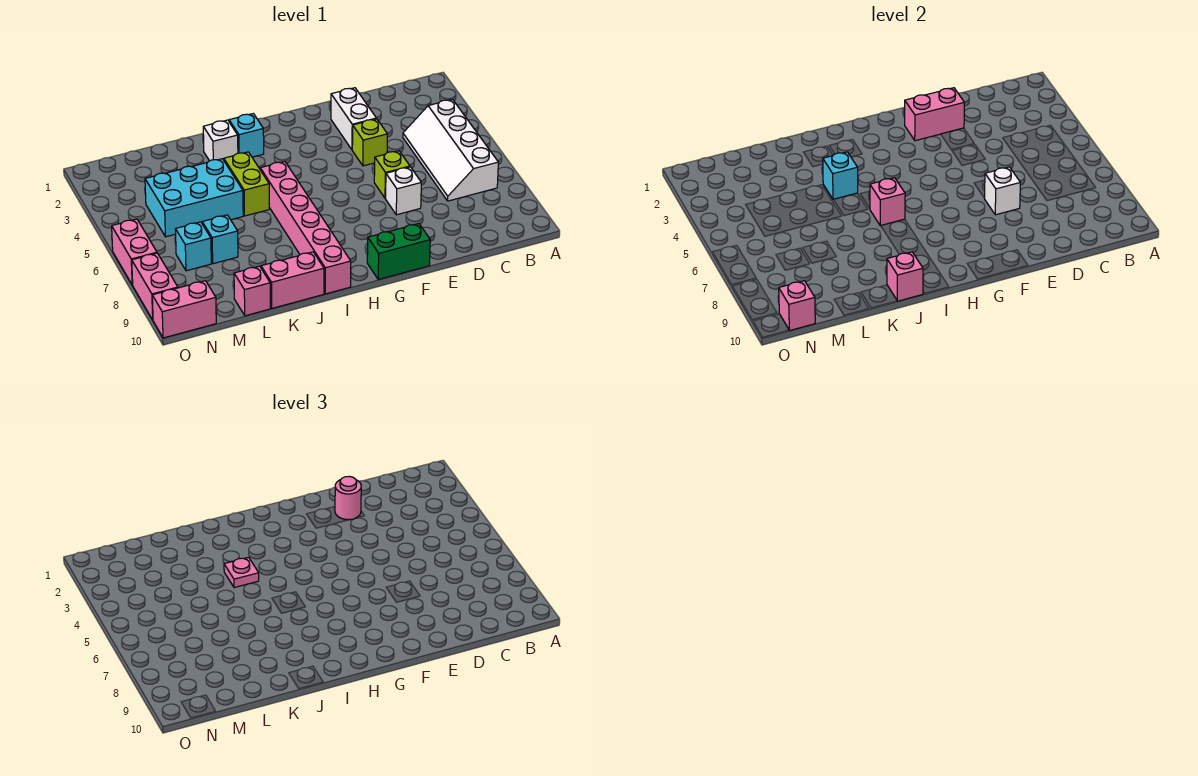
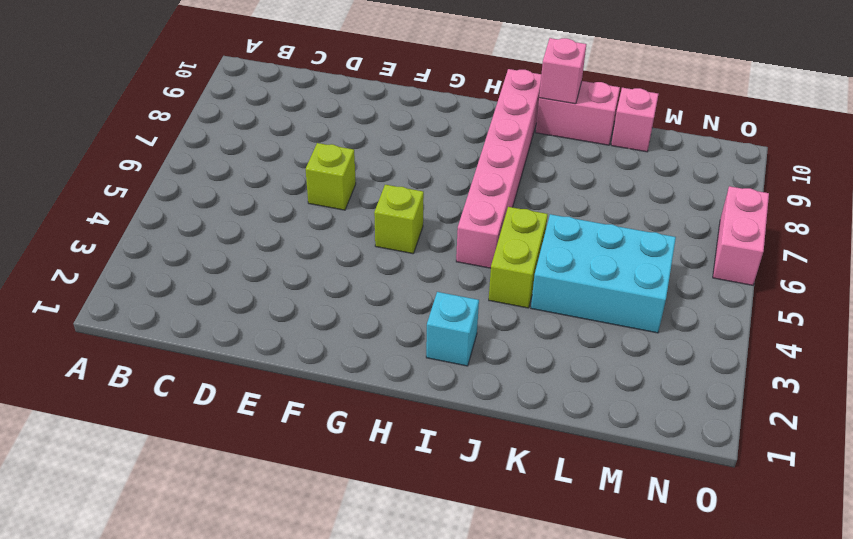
lime 1x1 brick [374,185,424,254] -> lime 1x1 brick moved to [352,119,387,166]
none -> white 2x4 slope [403,99,498,201]
none -> white 1x2 brick [331,88,376,149]
none -> white 1x1 brick [386,167,421,215]

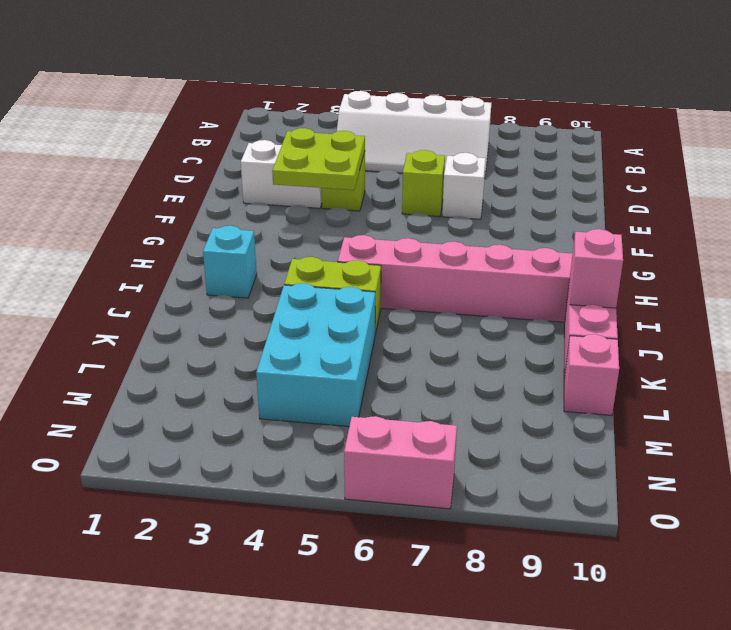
lime 2x2 plate [272,128,365,190] -> none
none -> green 1x2 brick [367,224,430,280]
none -> white 1x1 brick [203,120,238,161]
none -> cyan 1x1 brick [202,215,238,264]

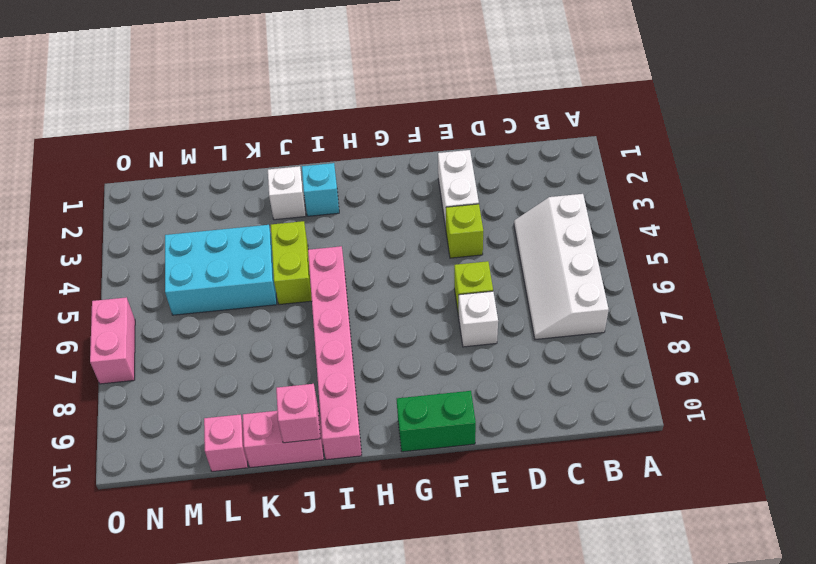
none -> cyan 1x1 brick [202,215,238,264]
none -> cyan 1x1 brick [175,222,211,271]
none -> pink 1x2 brick [152,281,216,338]

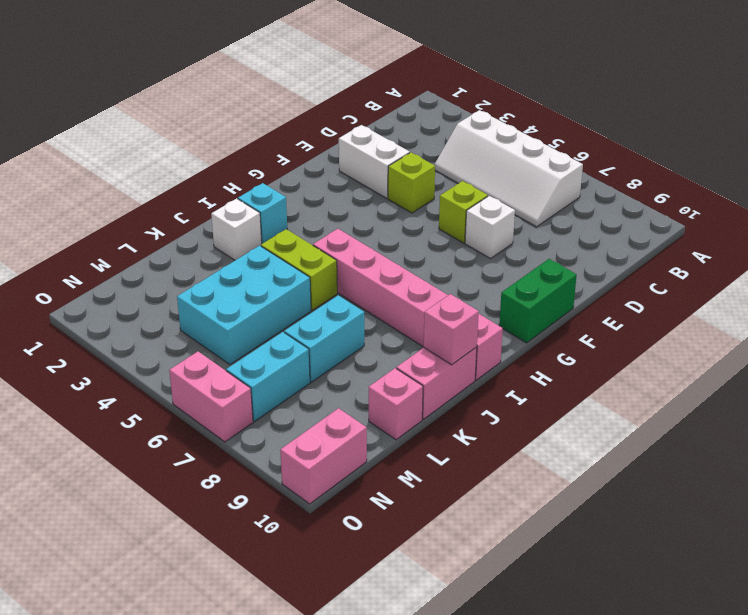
cyan 1x2 brick [284,295,364,382] -> cyan 1x1 brick [202,215,238,264]
cyan 1x2 brick [226,332,310,421] -> cyan 1x1 brick [175,222,211,271]
none -> pink 1x2 brick [132,253,178,320]
none -> pink 1x2 brick [905,88,964,141]
none -> white 1x1 brick [985,167,1020,215]

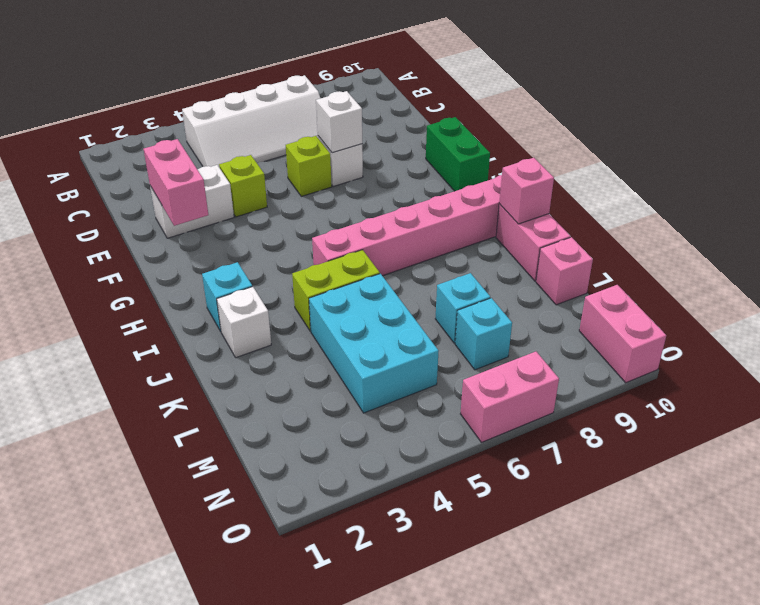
none -> pink 1x2 brick [132,253,178,320]
none -> pink 1x1 brick [870,178,905,226]
none -> cyan 1x1 brick [823,152,858,200]

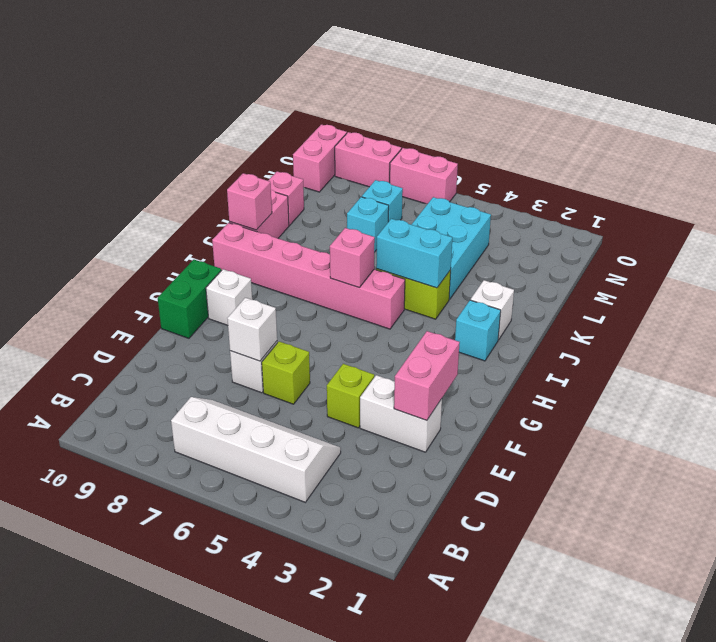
white 1x1 brick [206,269,252,325] -> none
cyan 1x2 brick [376,219,452,288] -> cyan 1x1 brick [823,152,858,200]
none -> pink 1x1 brick [779,281,815,331]
none -> pink 1x1 round brick [335,476,361,520]
none -> pink 1x1 plate [224,557,259,588]

